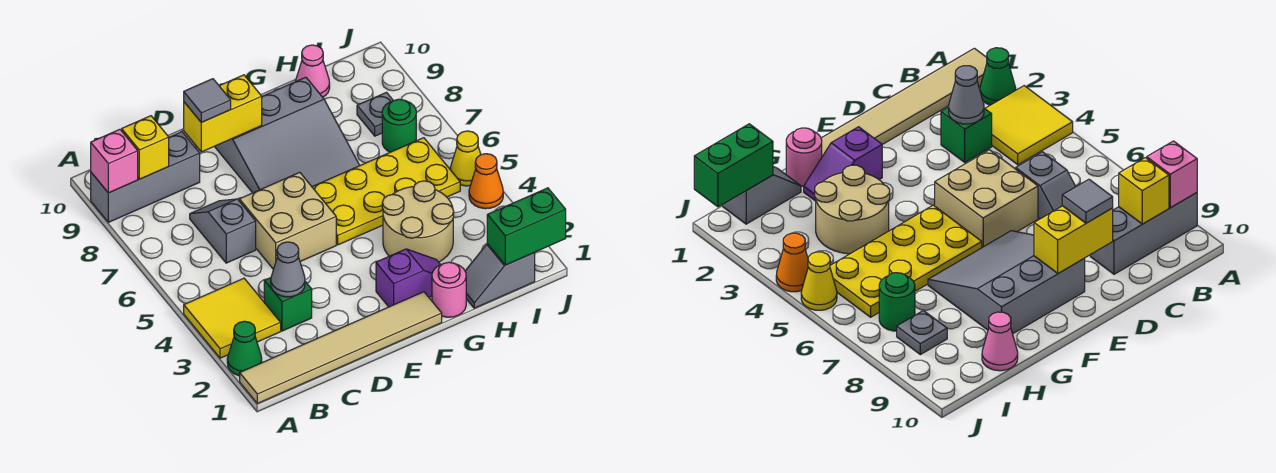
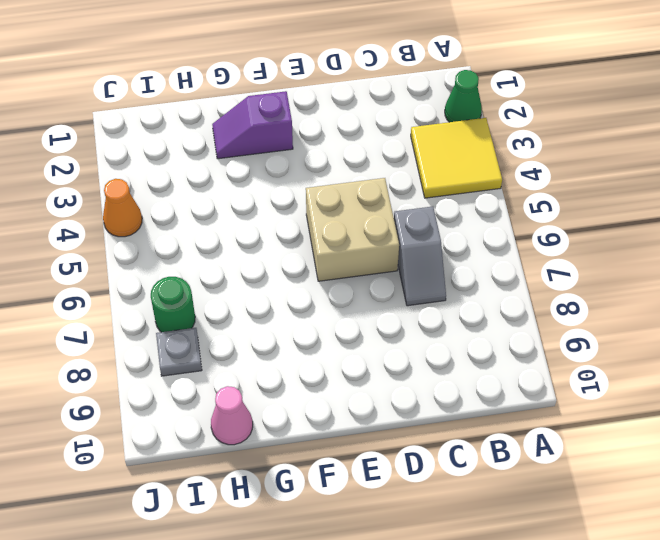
none -> tan 1x6 tile [240,292,442,404]
none -> grey 1x3 brick [91,132,200,222]
none -> green 1x1 brick [264,278,312,331]

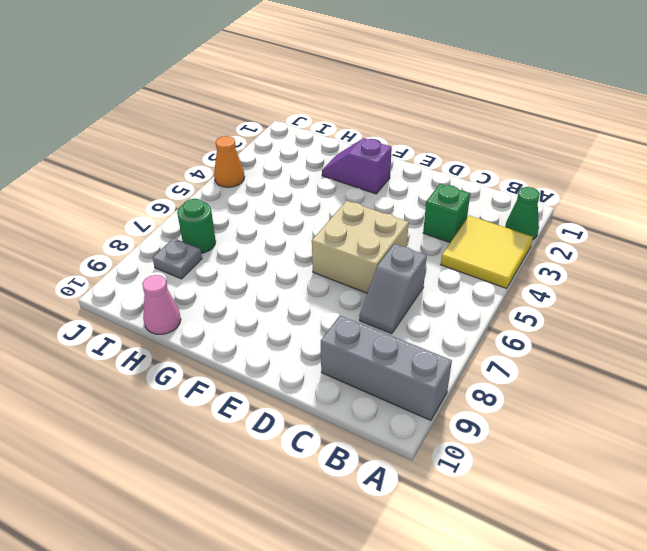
none -> tan 1x6 tile [240,292,442,404]
none -> grey 3x3 slope [215,77,360,193]
none -> yellow 2x4 plate [312,138,460,245]

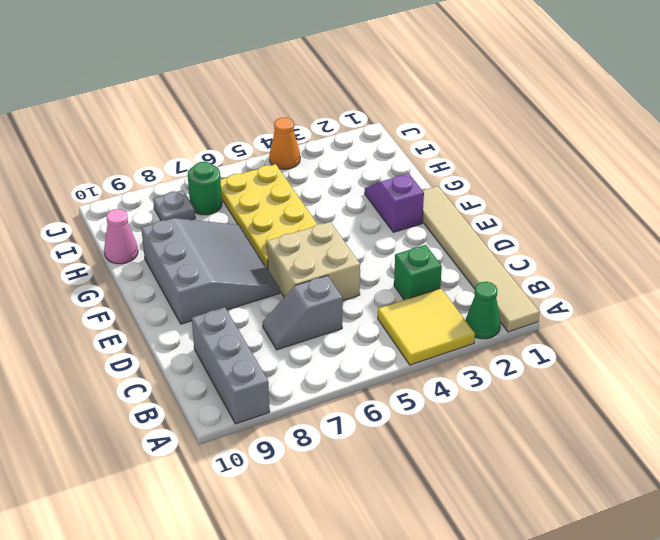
none -> pink 1x1 round brick [432,262,466,317]
none -> tan 2x2 round brick [382,181,454,262]
none -> grey 1x2 slope [465,244,535,308]

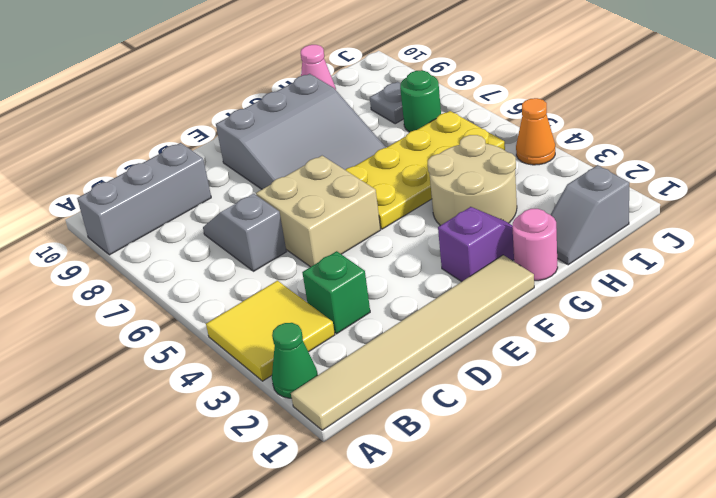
none -> yellow 1x1 cone [450,131,481,186]
none -> pink 1x1 brick [91,129,138,193]
none -> yellow 1x1 brick [122,116,169,179]

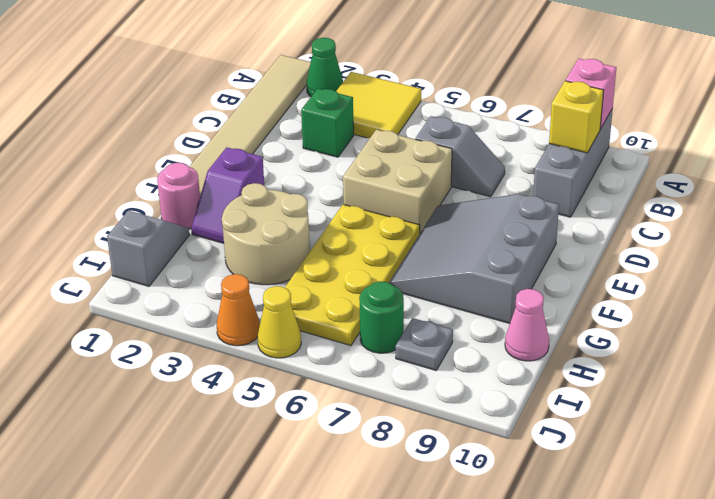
none -> grey 1x1 cone [271,242,305,297]
none -> yellow 1x2 brick [184,75,262,152]
none -> green 1x2 brick [487,188,566,265]

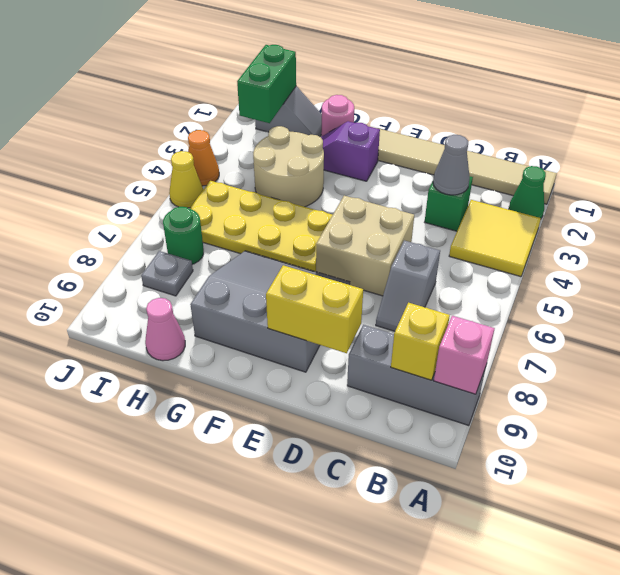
green 1x2 brick [237,45,296,123] -> green 1x2 brick turned to [487,188,566,265]
none -> grey 1x1 tile [184,79,231,122]

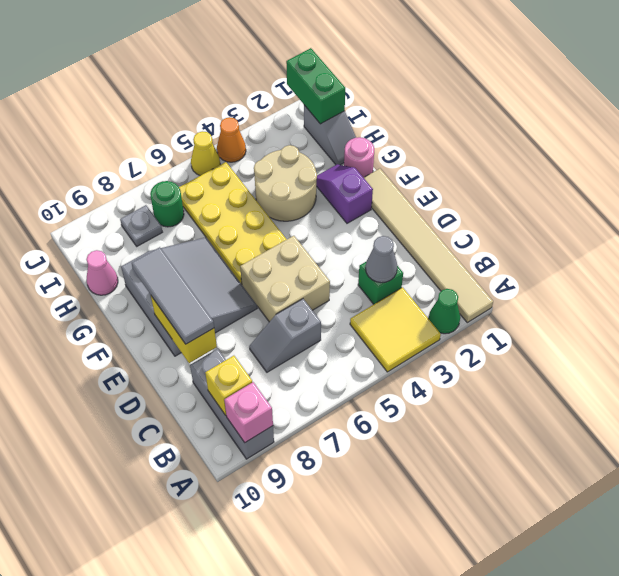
grey 1x3 tile [132,247,214,344] -> grey 1x1 tile [184,79,231,122]

